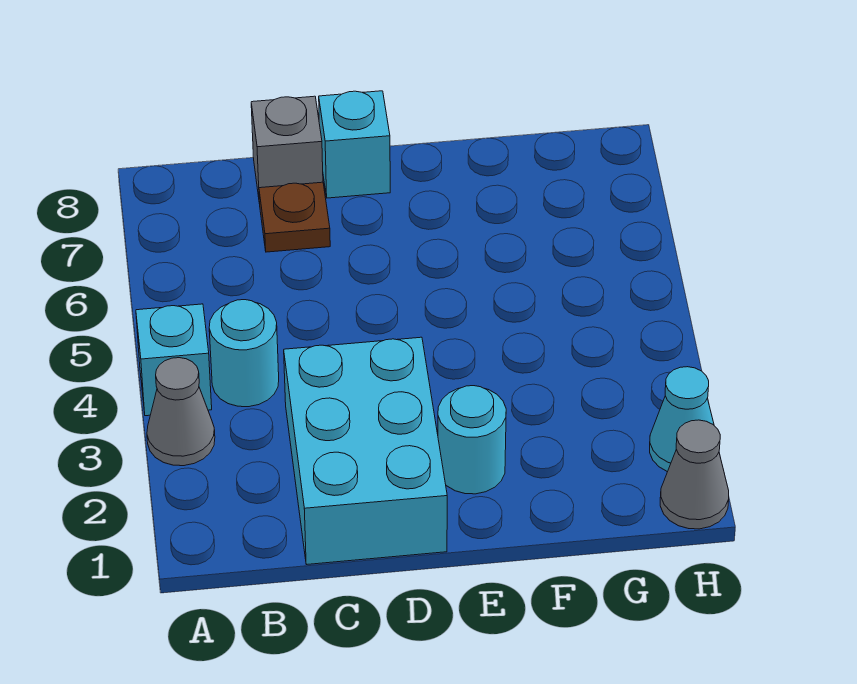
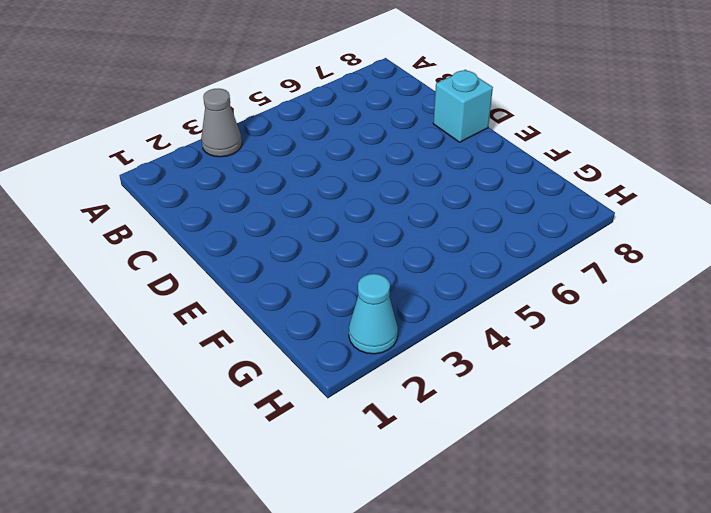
none -> cyan 1x1 brick [136,304,212,416]
none -> cyan 1x1 round brick [209,300,279,407]

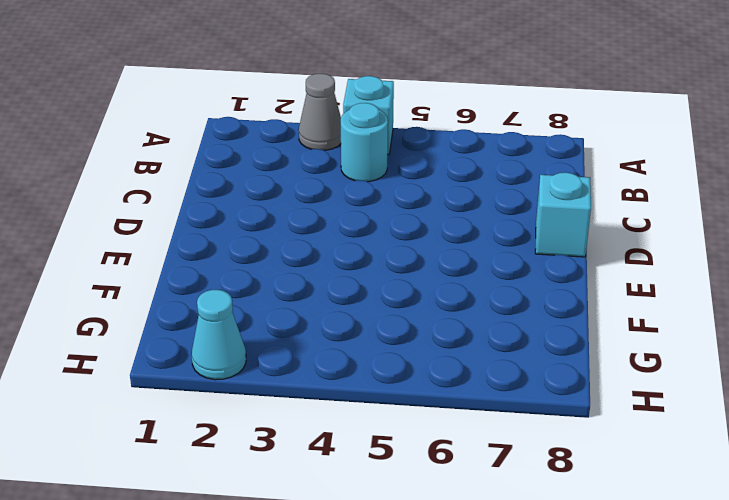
none -> cyan 2x3 brick [284,337,447,565]
none -> brown 1x1 plate [259,182,330,252]

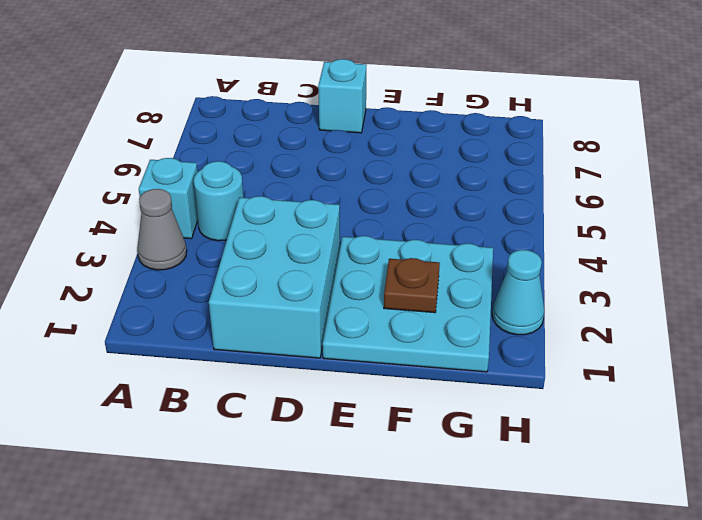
cyan 3x3 plate [323,236,493,372] -> cyan 1x1 round brick [438,386,506,494]
brown 1x1 plate [384,258,440,313] -> brown 1x1 plate moved to [259,182,330,252]
none -> grey 1x1 brick [251,96,323,204]
none -> grey 1x1 cone [660,420,729,529]

